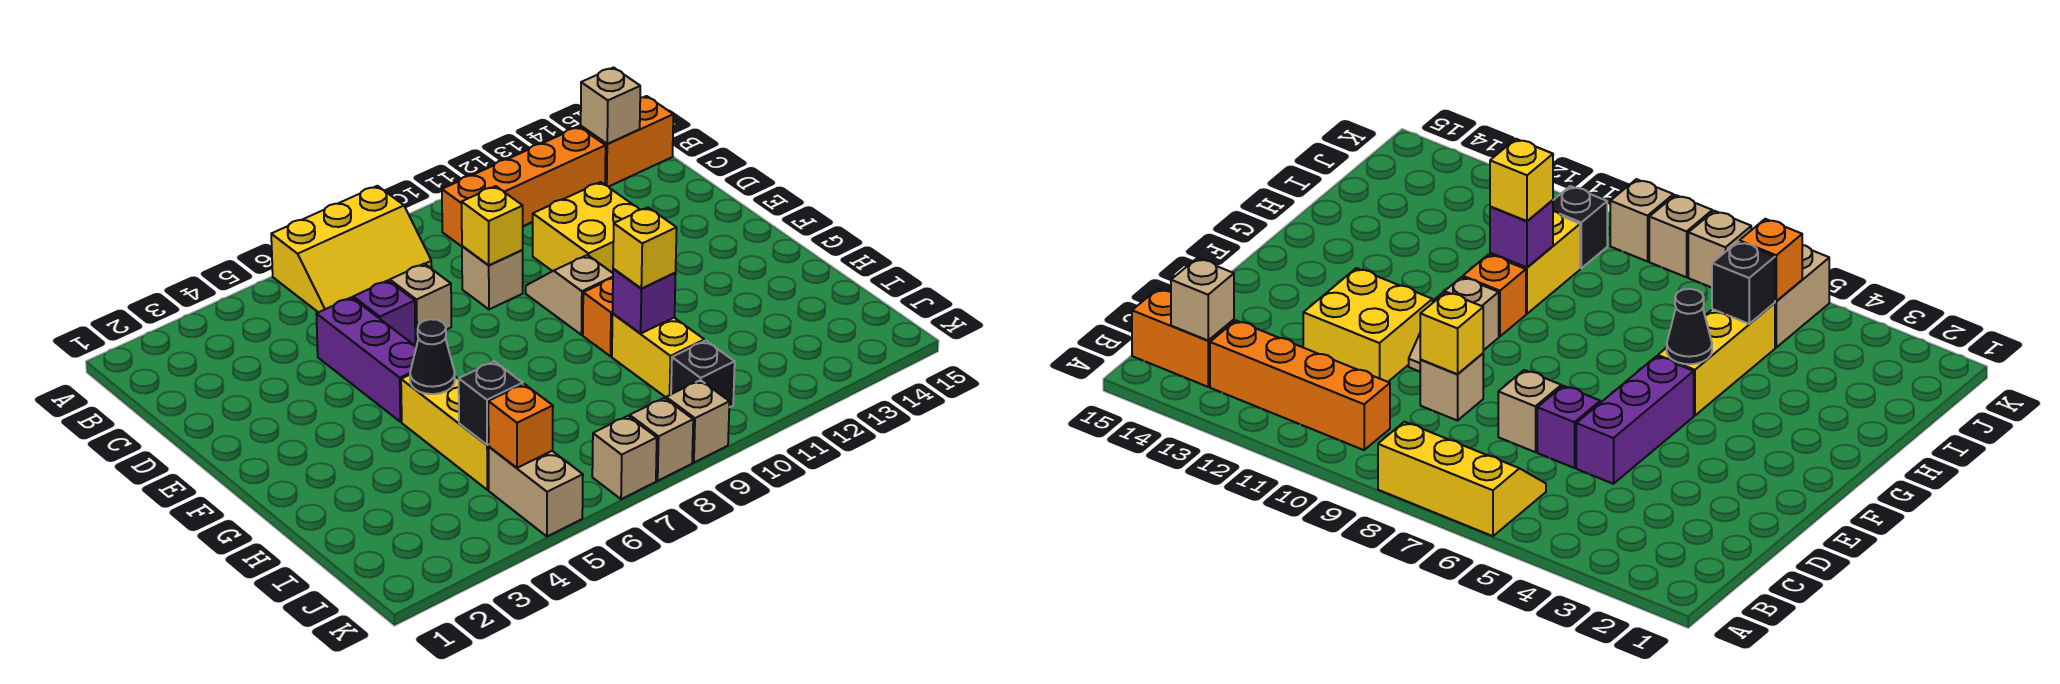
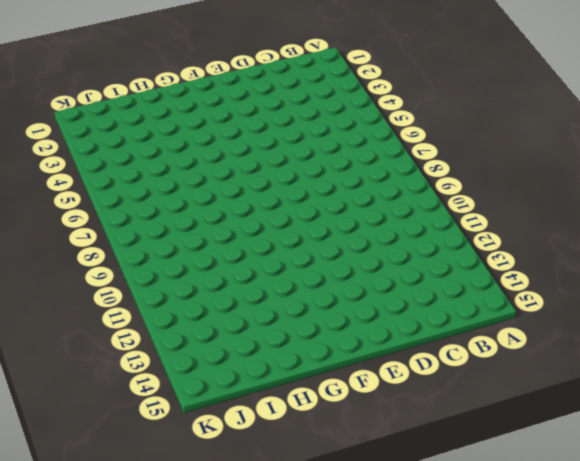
none -> yellow 2x3 slope [271,186,432,312]
none -> orange 1x4 brick [442,127,606,246]
none -> orange 1x2 brick [581,96,673,187]

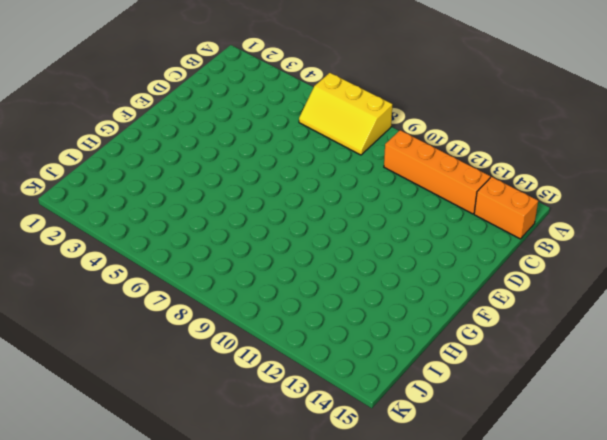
none -> purple 1x3 brick [316,297,416,422]
none -> purple 1x1 brick [353,281,415,345]
none -> tan 1x1 brick [390,264,451,343]

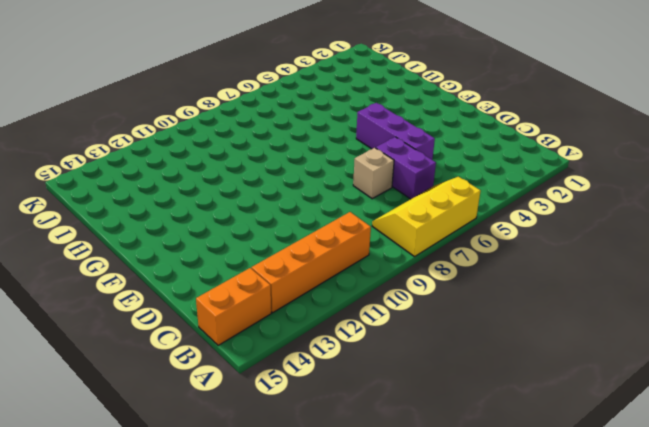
purple 1x2 brick [376,137,436,199] -> purple 1x1 brick [353,281,415,345]
none -> tan 1x1 brick [462,246,523,309]
none -> yellow 2x2 brick [533,182,640,273]
none -> tan 1x2 slope [526,255,613,335]

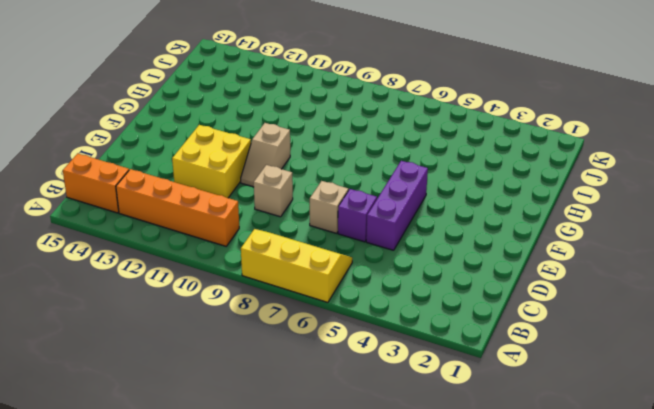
none -> yellow 1x3 brick [401,375,489,490]
none -> orange 1x1 brick [583,278,613,356]
none -> yellow 1x2 brick [612,314,704,397]

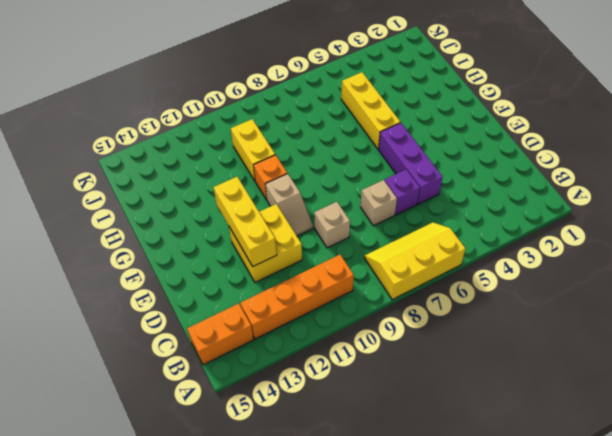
yellow 1x3 brick [214,177,277,266] -> none
none -> tan 1x2 brick [489,447,583,536]
none -> black 1x1 brick [671,341,735,407]
none -> tan 1x1 brick [592,416,657,499]

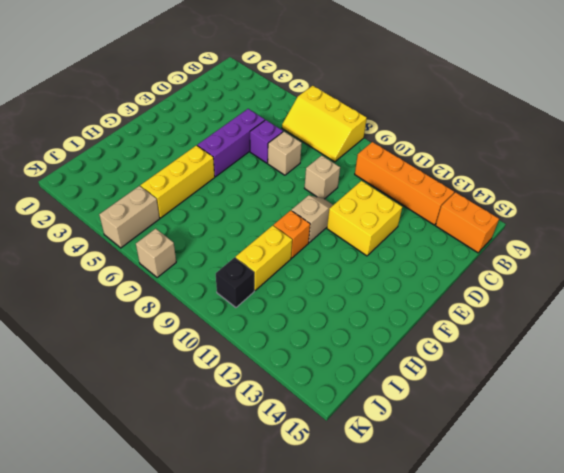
none -> tan 1x1 brick [630,398,693,481]
none -> tan 1x1 brick [666,380,729,462]
none -> tan 1x1 brick [581,68,640,144]

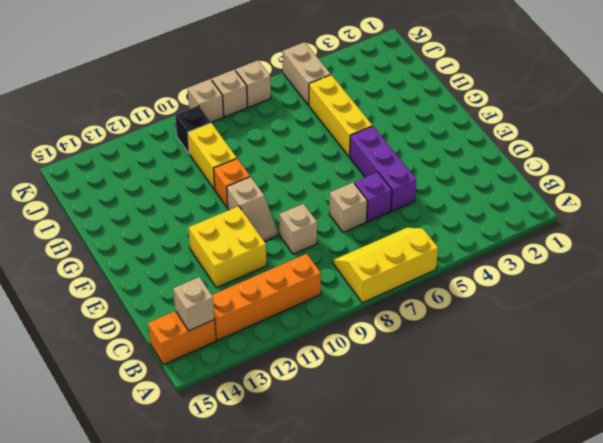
none -> yellow 1x1 brick [462,186,523,265]
none -> black 1x1 cone [410,319,455,394]
none -> purple 1x1 brick [613,269,676,333]

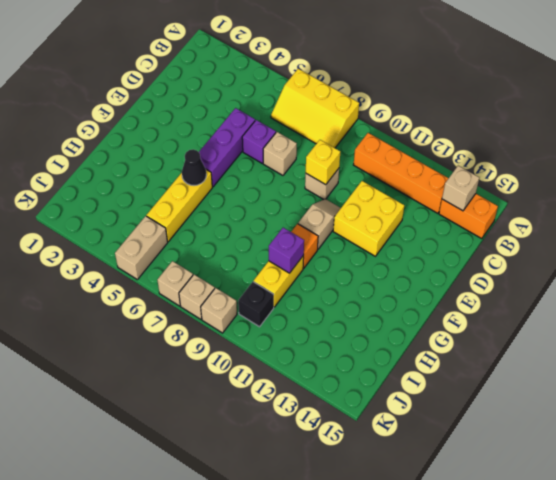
none -> black 1x1 brick [459,361,523,445]
none -> orange 1x1 brick [488,384,553,468]
none -> yellow 1x1 brick [613,207,677,289]

